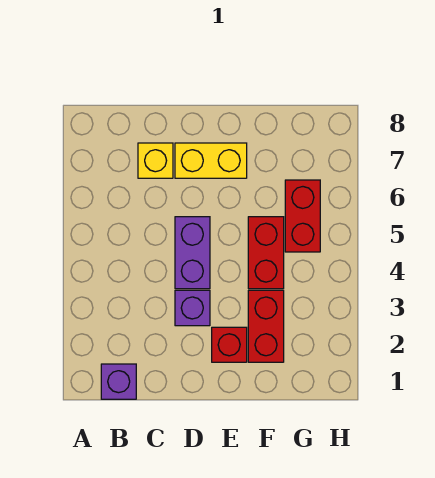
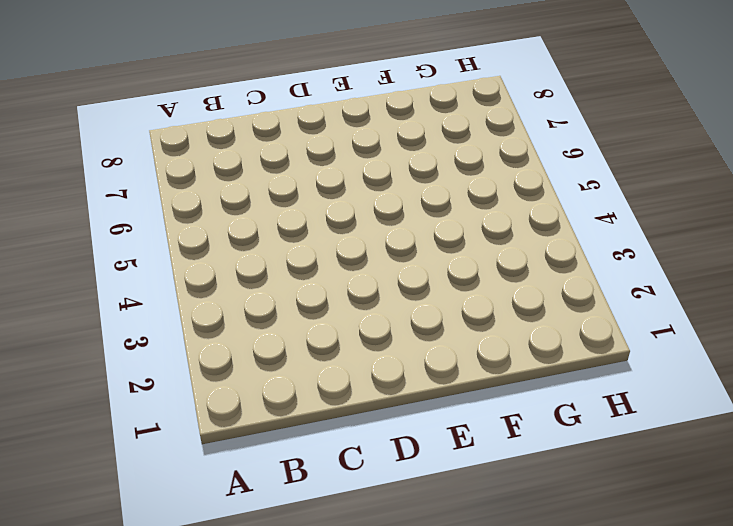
none -> purple 1x1 brick [101,364,136,399]
none -> yellow 1x1 brick [138,143,173,178]

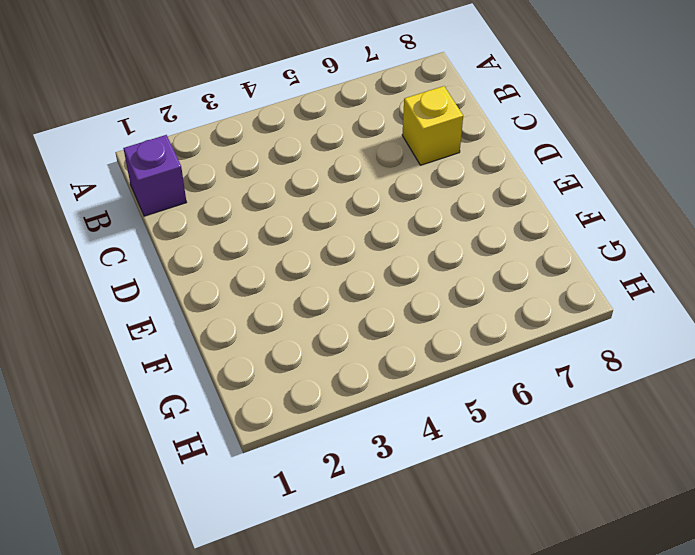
none -> purple 1x1 brick [175,290,210,326]
none -> purple 1x2 brick [175,217,210,289]

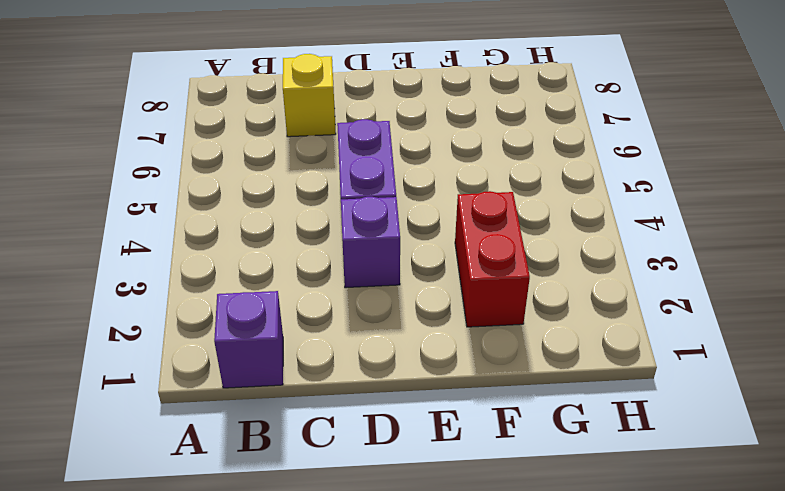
none -> yellow 1x2 brick [175,143,247,178]
none -> red 1x1 brick [212,327,247,362]

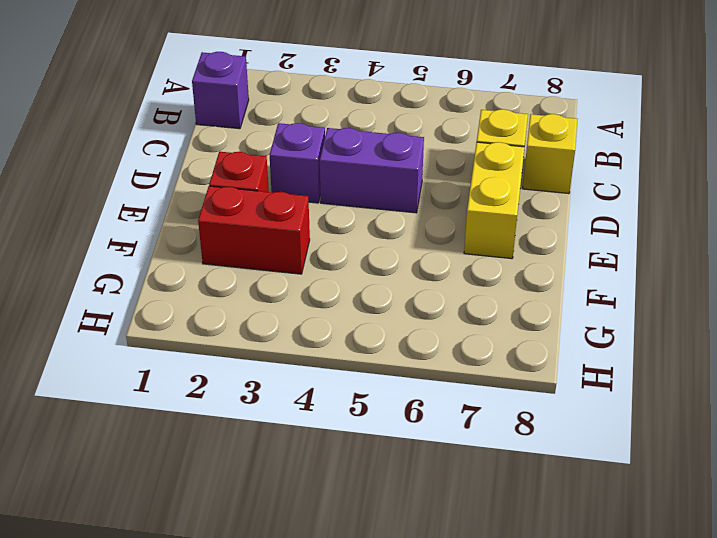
yellow 1x1 brick [523,114,577,194] -> none
none -> red 1x2 brick [248,217,284,289]
none -> red 1x2 brick [285,180,320,252]

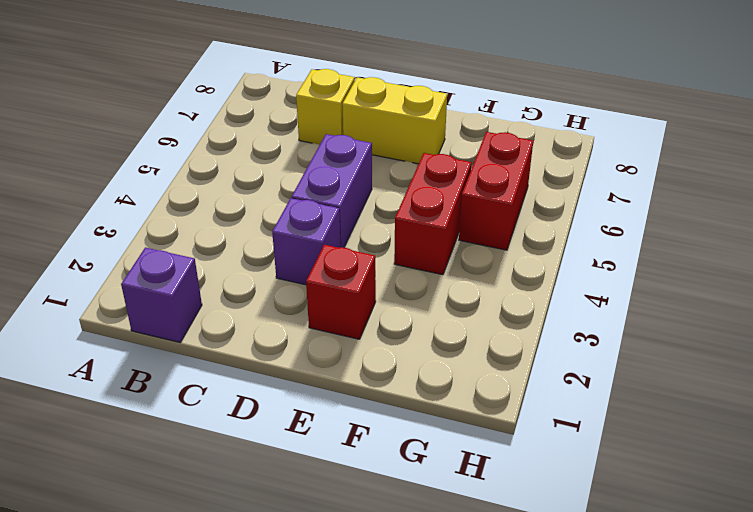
none -> red 1x2 brick [248,290,284,362]

